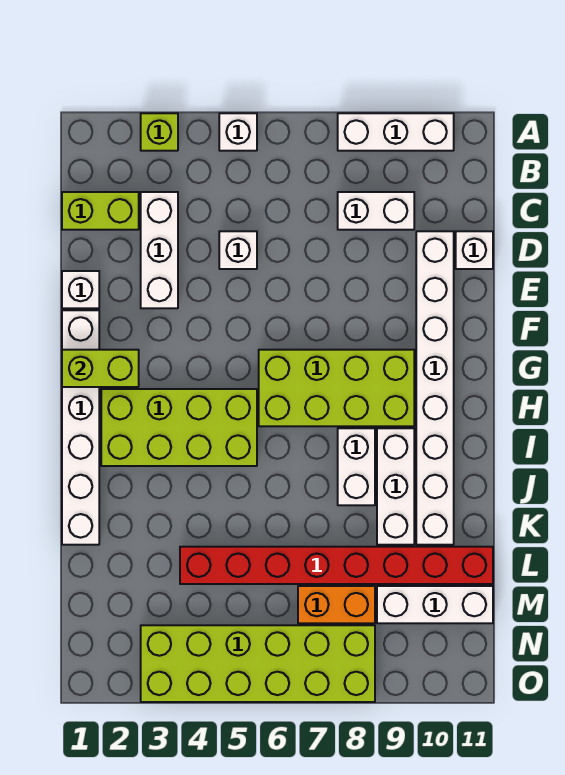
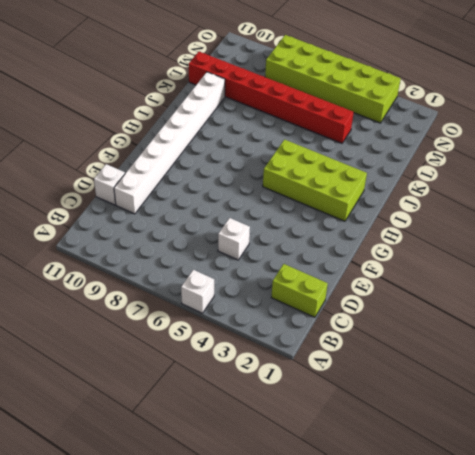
none -> lime 1x1 brick [141,113,178,151]
none -> white 1x3 brick [338,113,454,151]
none -> white 1x3 brick [141,192,178,308]

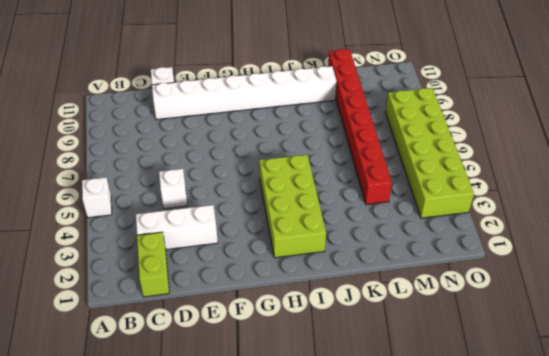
none -> lime 1x1 brick [141,113,178,151]
none -> white 1x3 brick [338,113,454,151]
none -> white 1x2 brick [338,192,414,230]

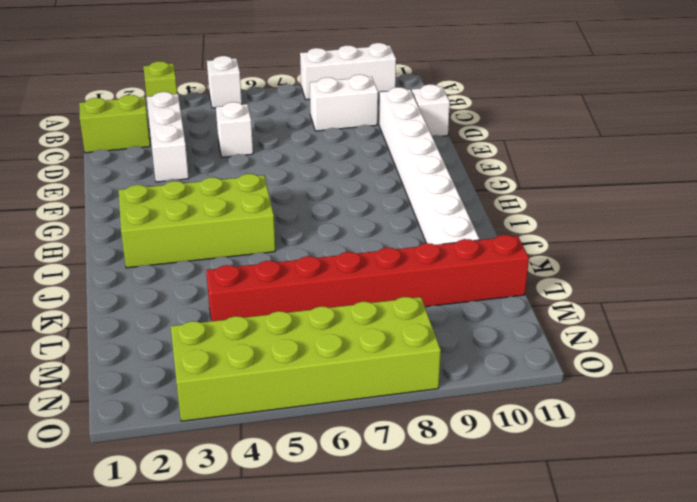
none -> white 1x1 brick [62,271,99,308]
none -> white 1x6 brick [62,310,99,545]
none -> lime 2x4 brick [259,350,414,426]

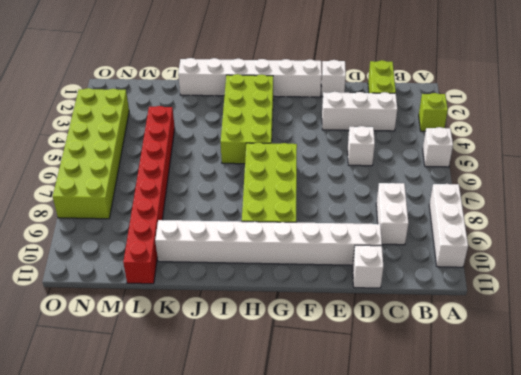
none -> white 1x2 brick [338,428,375,505]
none -> white 1x3 brick [377,428,414,545]
none -> orange 1x2 brick [298,586,375,623]

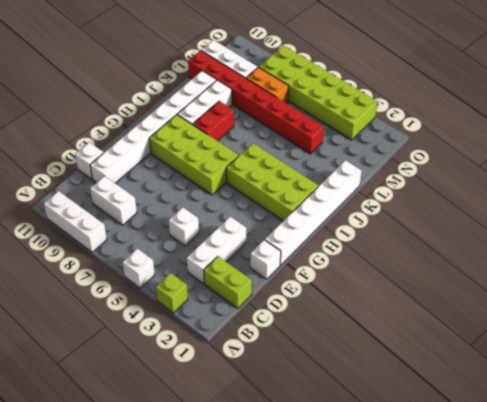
red 1x2 brick [193,101,234,141] -> white 1x2 brick [338,428,375,505]
none -> lime 1x2 brick [62,350,139,387]

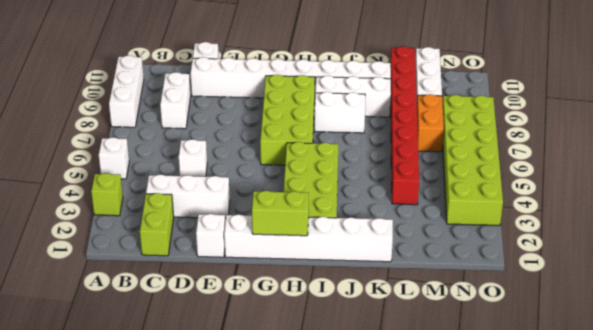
lime 1x2 brick [252,191,309,236] -> lime 1x2 brick turned to [62,350,139,387]

